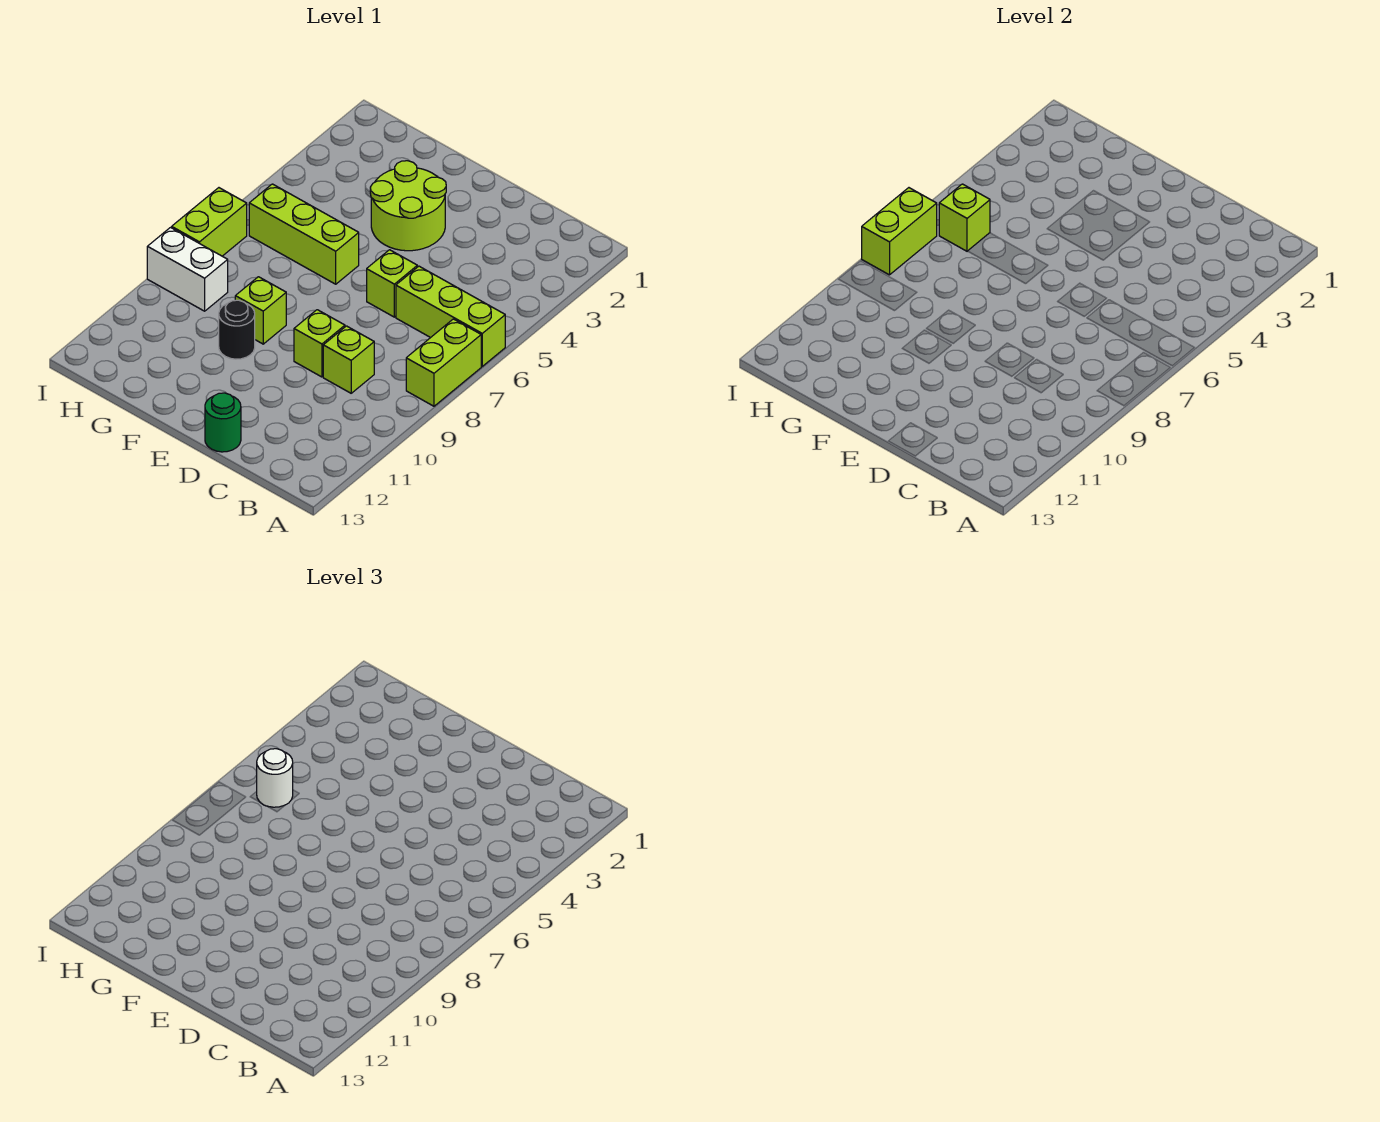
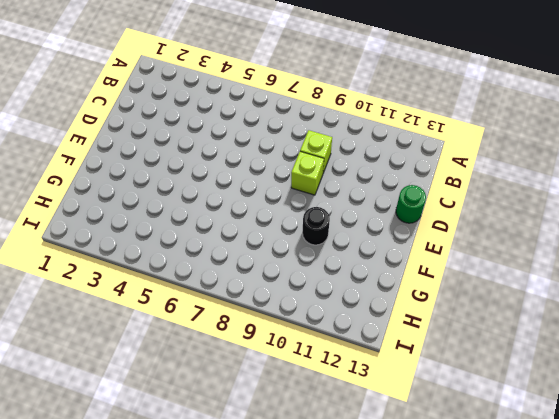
none -> lime 1x3 brick [396,266,505,366]
none -> lime 1x2 brick [406,319,481,406]
none -> lime 1x1 brick [367,250,417,317]

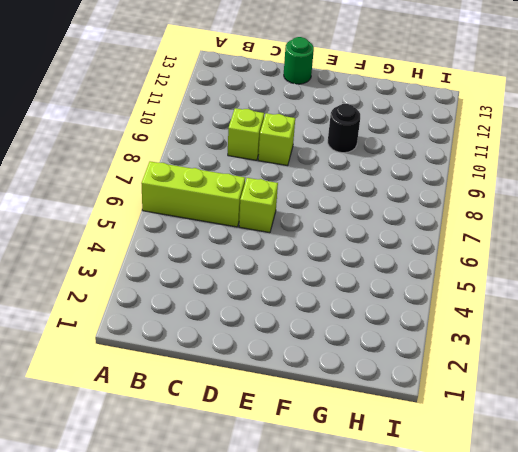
none -> lime 1x2 brick [406,319,481,406]
none -> lime 2x2 round brick [370,161,446,251]
none -> lime 1x3 brick [249,184,359,284]

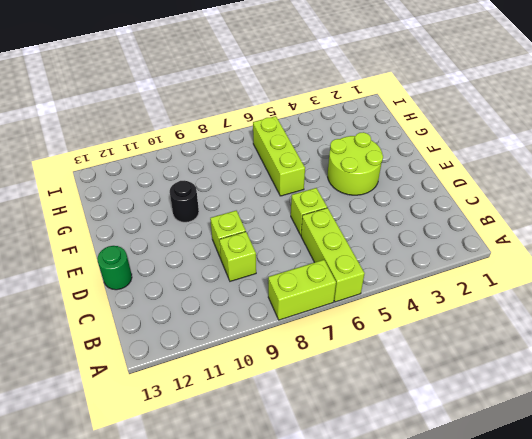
none -> lime 1x1 brick [235,277,286,344]
none -> white 1x2 brick [147,228,228,311]
none -> lime 1x2 brick [172,188,247,256]

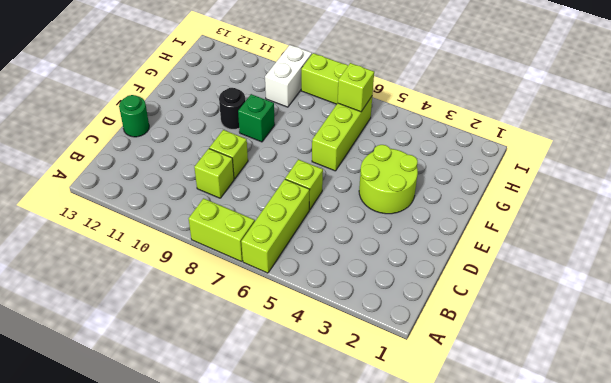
green 1x1 brick [238,94,275,142] -> lime 1x1 brick [235,277,286,344]
none -> lime 1x2 brick [862,188,937,275]
none -> white 1x1 round brick [257,749,293,807]

